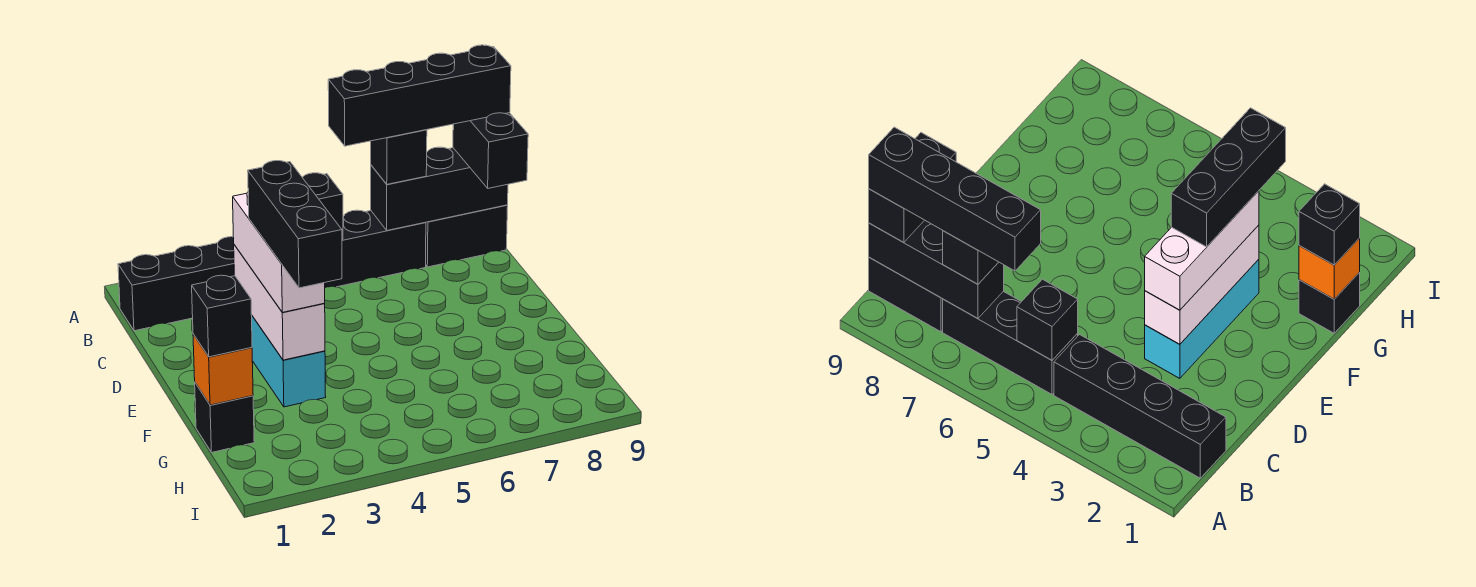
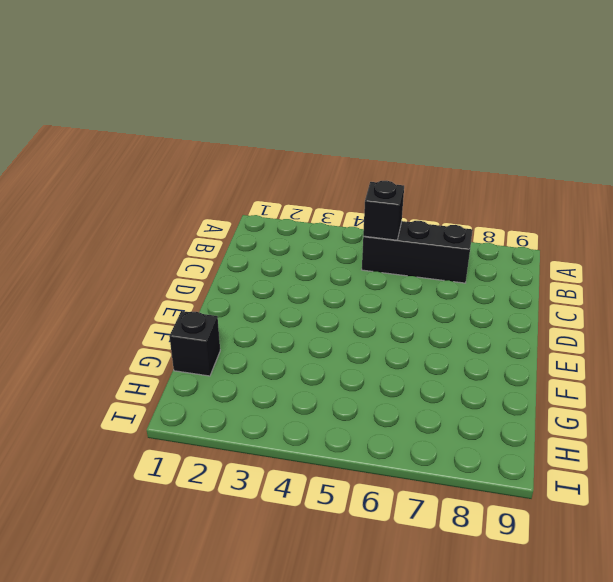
none -> black 1x4 brick [118,237,234,331]
none -> black 1x2 brick [426,205,508,267]
none -> cyan 1x3 brick [252,316,326,407]

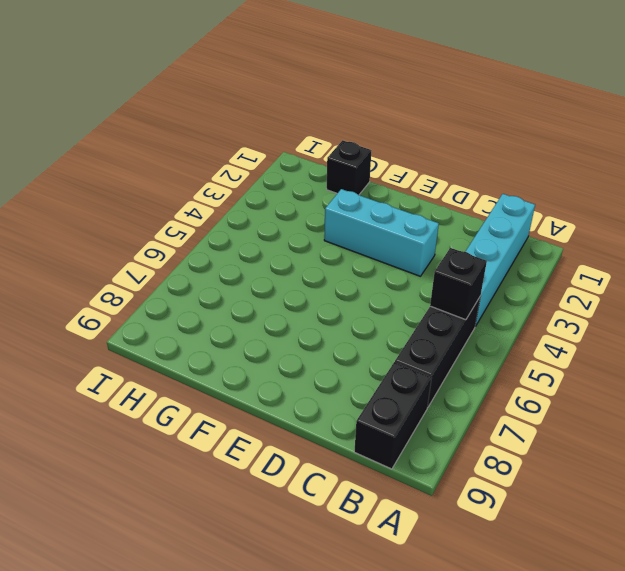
cyan 1x4 brick [465,194,535,327] -> black 1x4 brick [118,237,234,331]
none -> black 1x3 brick [371,147,508,230]
none -> white 1x3 brick [234,245,325,360]
none -> orange 1x1 brick [193,334,253,405]

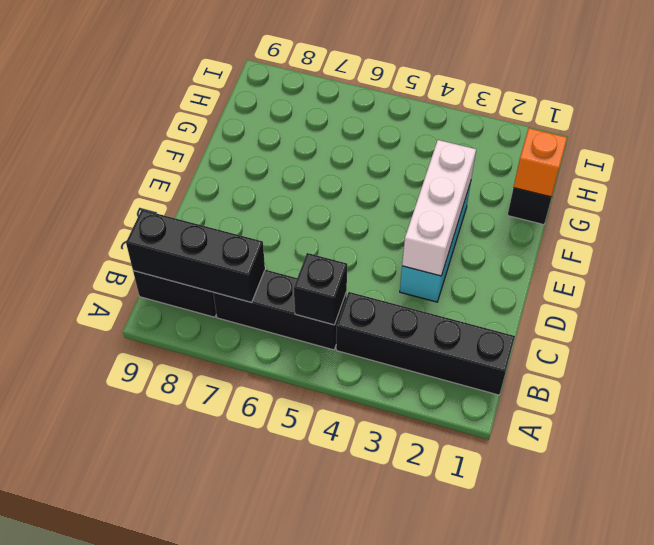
none -> black 1x1 brick [371,130,427,184]
none -> black 1x2 brick [453,113,528,188]
none -> white 1x3 brick [233,193,325,312]

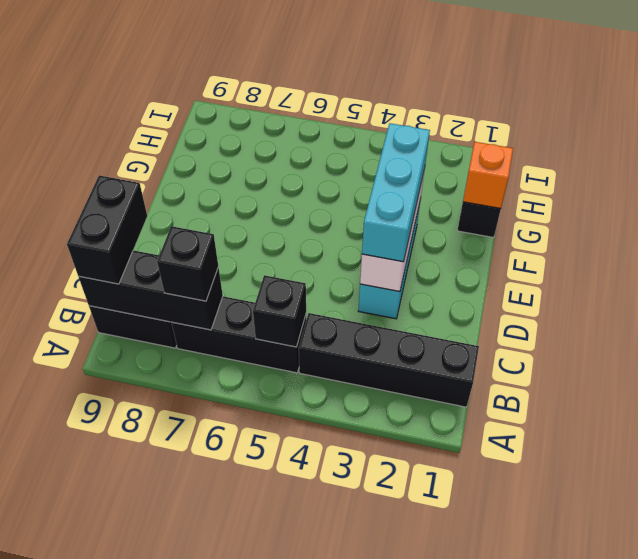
cyan 1x3 brick [362,123,430,262] -> white 1x3 brick [233,193,325,312]
none -> black 1x1 brick [192,275,252,357]
none -> black 1x4 brick [328,45,511,146]
none -> black 1x3 brick [248,161,342,288]

